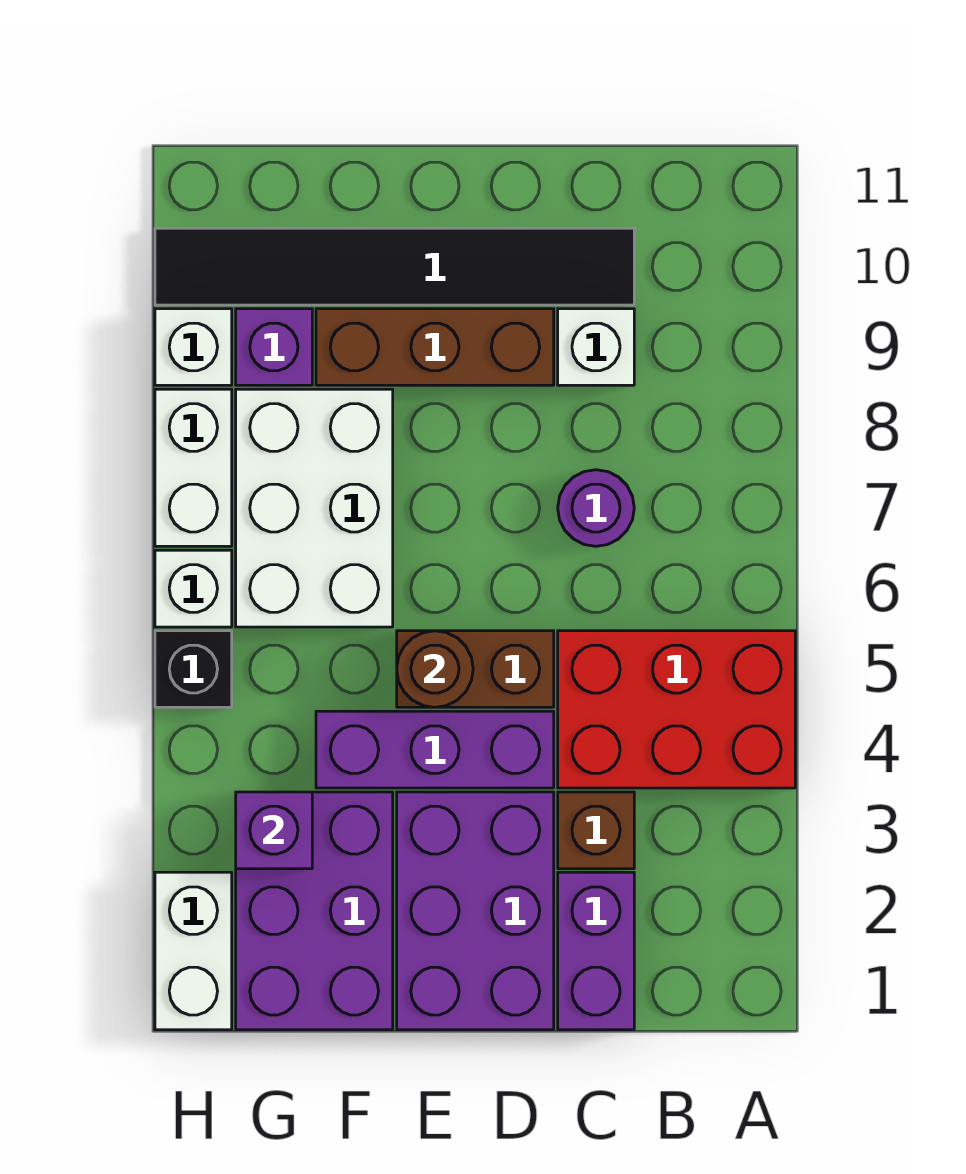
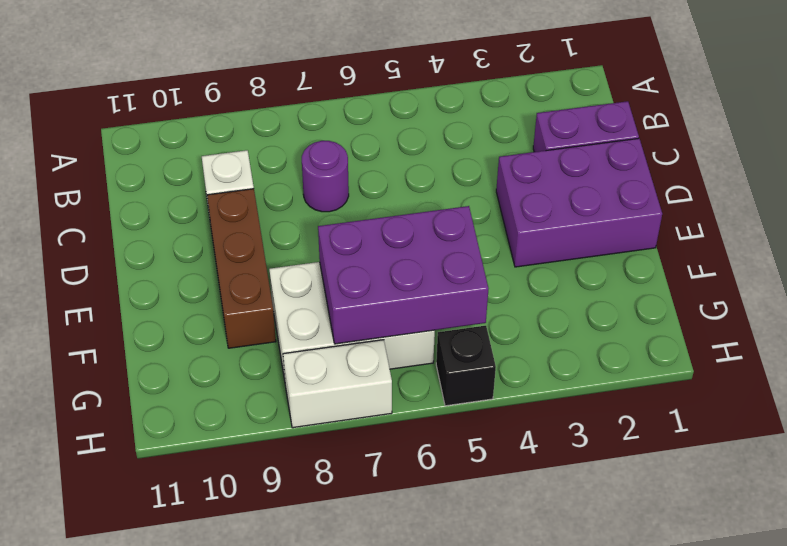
purple 2x3 brick [318,206,488,344] -> purple 2x3 brick moved to [236,792,393,1030]
none -> red 2x3 brick [558,631,795,788]
none -> brown 1x1 brick [558,792,634,869]
none -> black 1x6 tile [155,228,634,305]

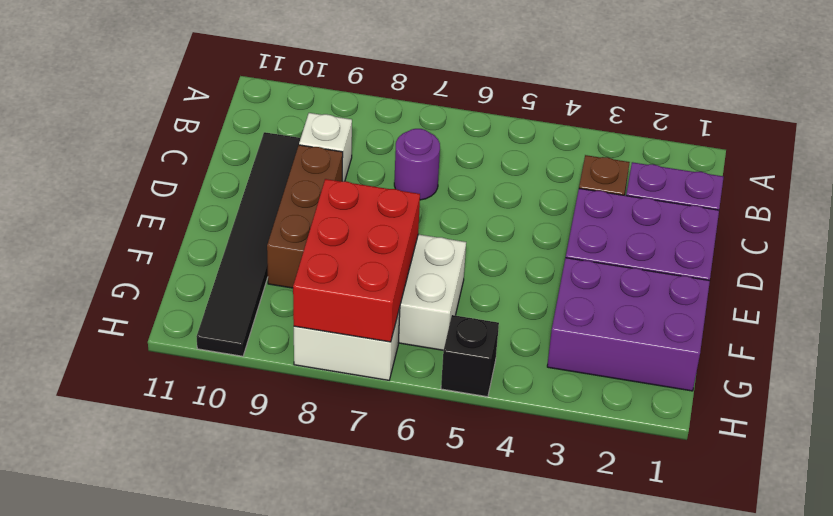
red 2x3 brick [293,179,420,342] -> red 2x3 brick moved to [558,631,795,788]
none -> purple 1x3 brick [316,711,554,788]
none -> brown 1x2 brick [397,631,554,707]
none -> purple 1x1 brick [236,309,312,385]

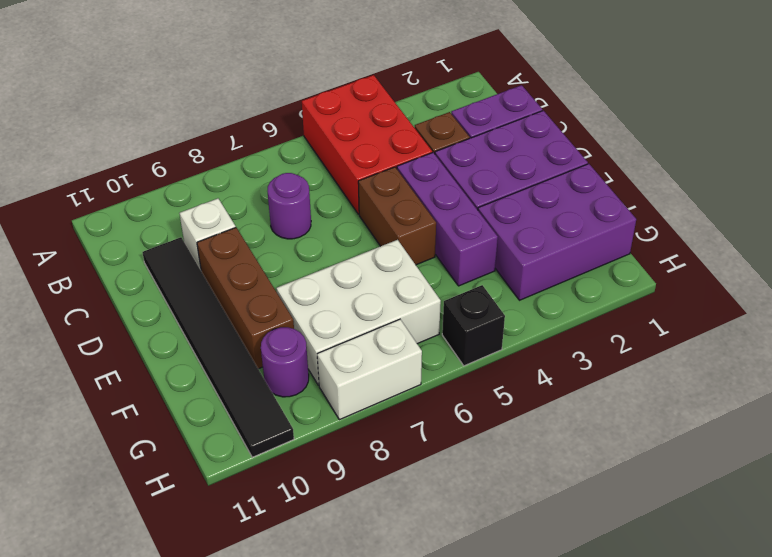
purple 1x1 round brick [261,327,309,397] -> purple 1x1 brick [236,309,312,385]
none -> white 1x2 brick [155,872,232,1030]
none -> white 1x1 brick [155,550,232,627]
none -> white 1x1 brick [155,309,232,385]

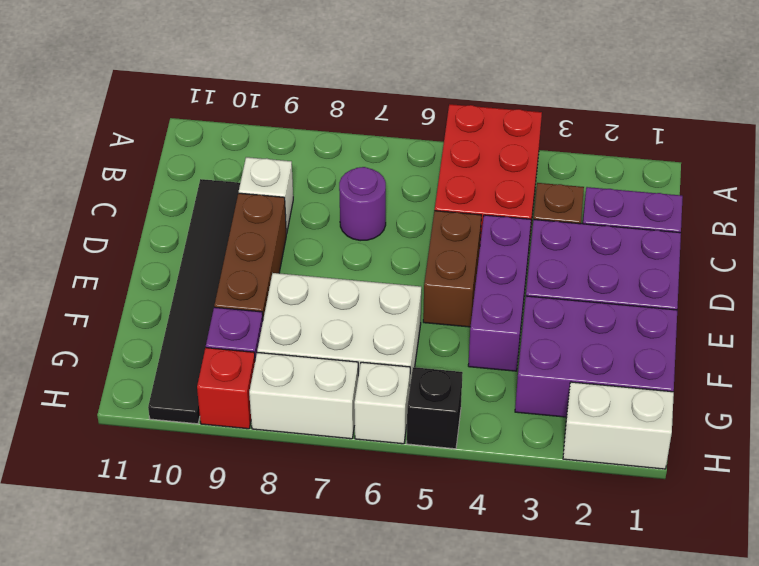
red 1x1 brick [197,348,255,429] -> white 1x1 brick [155,309,232,385]
none -> brown 1x1 round brick [397,631,473,707]
none -> purple 1x1 brick [236,792,312,869]

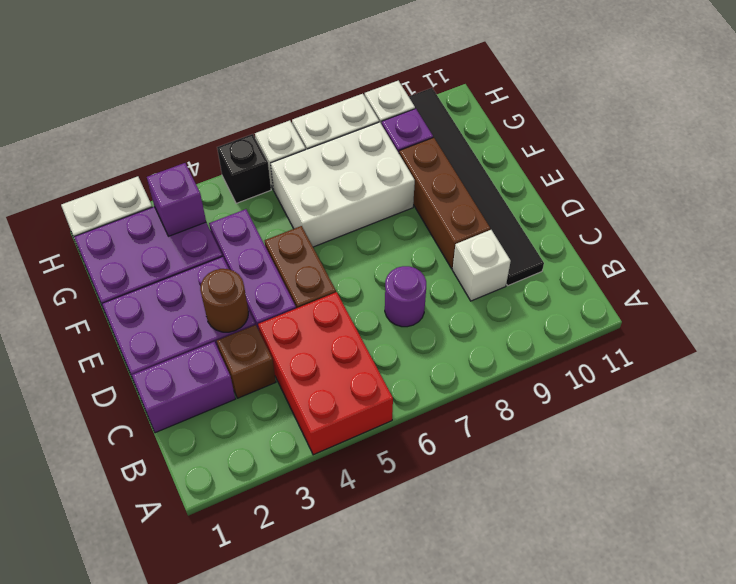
brown 1x1 round brick [200,269,249,332] -> brown 1x1 round brick moved to [397,631,473,707]

